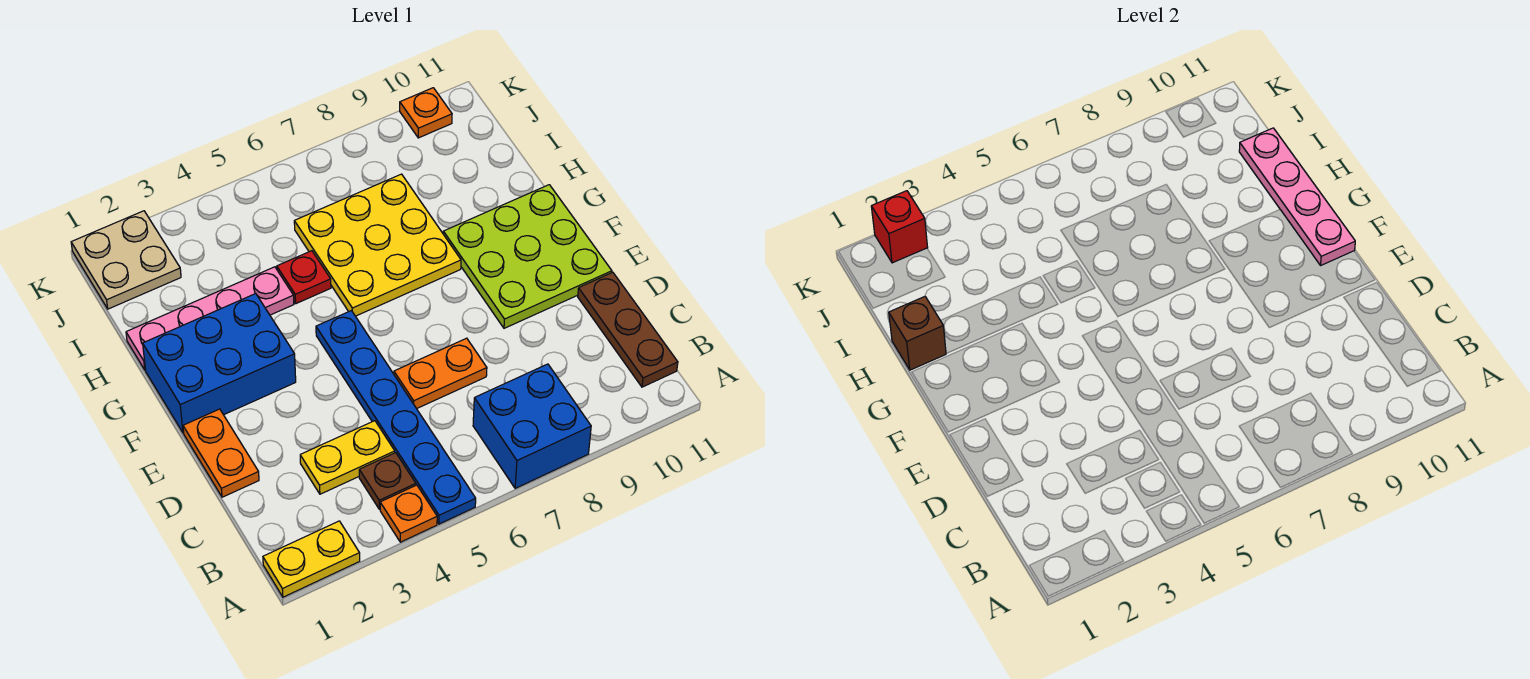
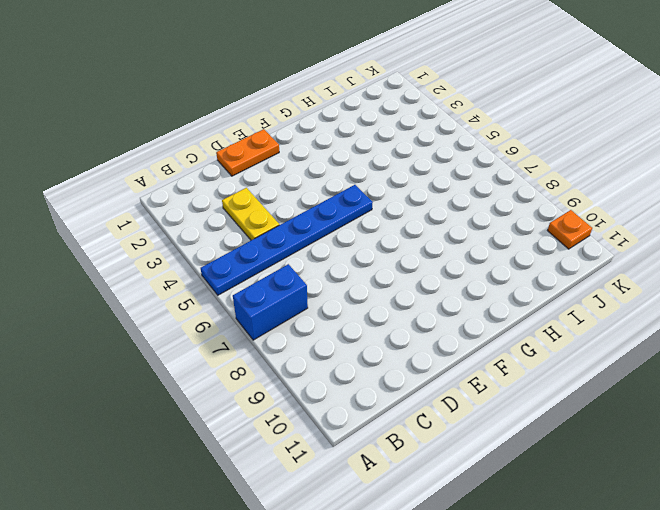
blue 1x2 brick [233,264,308,340] -> blue 2x2 brick [473,364,591,488]
none -> yellow 1x2 plate [263,521,360,597]
none -> orange 1x1 plate [380,485,437,542]
none -> brown 1x1 plate [359,453,416,509]

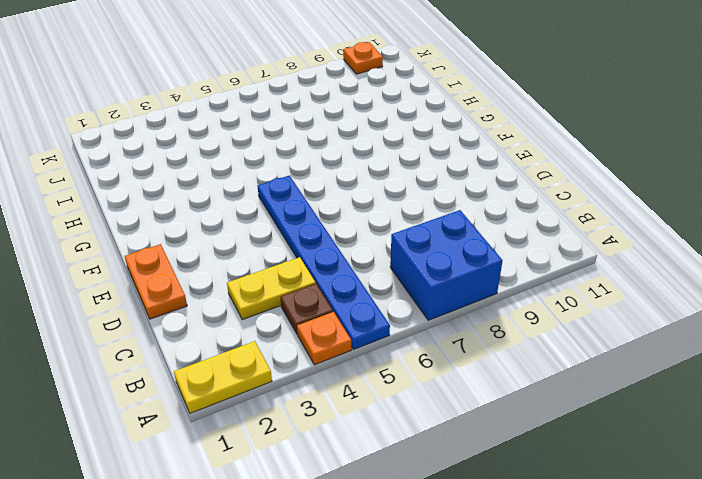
none -> brown 1x3 plate [578,272,678,387]
none -> orange 1x2 plate [394,338,487,409]
none -> lime 3x3 plate [443,185,612,328]

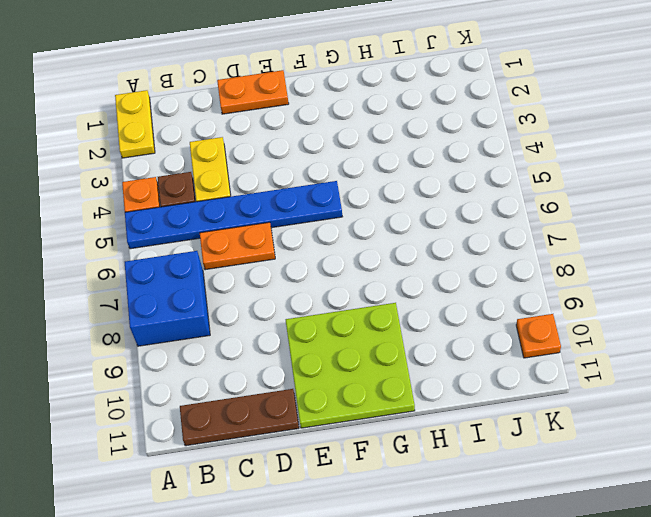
orange 1x2 plate [200,222,275,270] -> orange 1x2 plate turned to [394,338,487,409]
none -> blue 2x3 brick [143,294,296,433]
none -> yellow 3x3 plate [294,174,461,316]
none -> pink 1x4 plate [126,267,294,370]

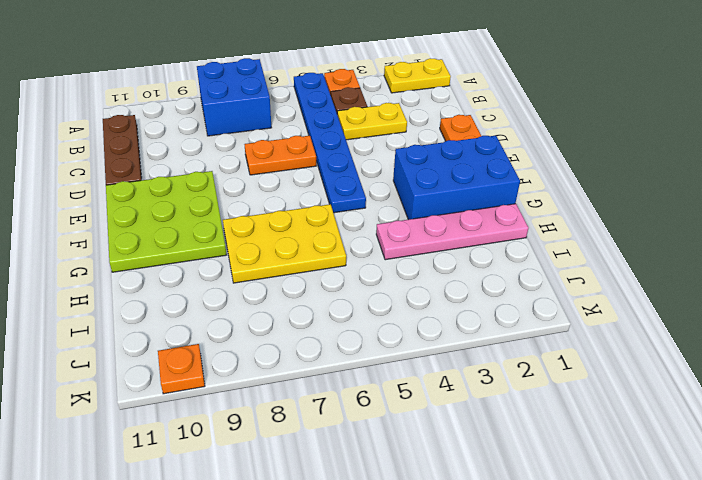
yellow 2x3 plate [223,204,346,283] -> yellow 3x3 plate [294,174,461,316]
none -> red 1x1 plate [277,251,331,304]
none -> tan 2x2 plate [71,211,181,309]
none -> pink 1x4 plate [1239,128,1355,265]

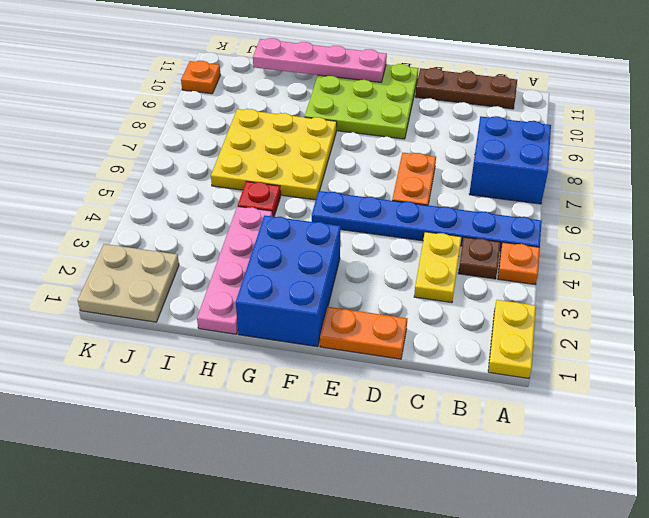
none -> brown 1x1 brick [889,297,946,370]
none -> red 1x1 brick [871,191,928,263]

